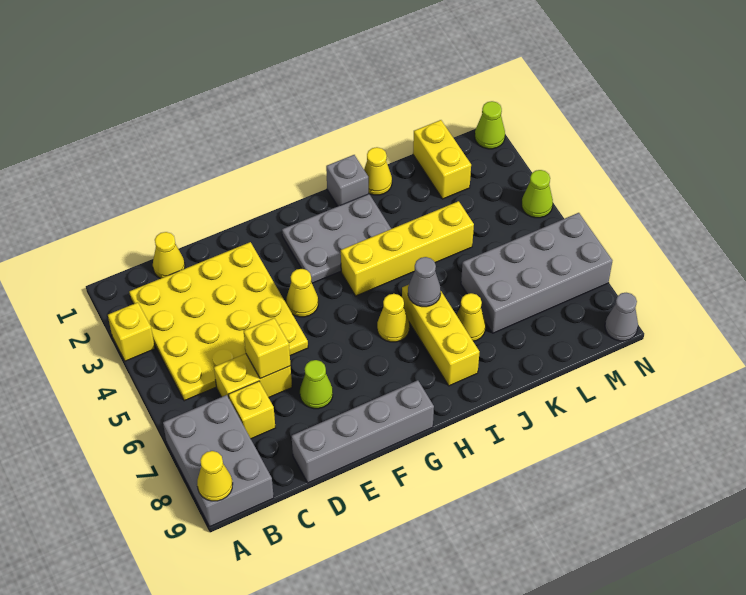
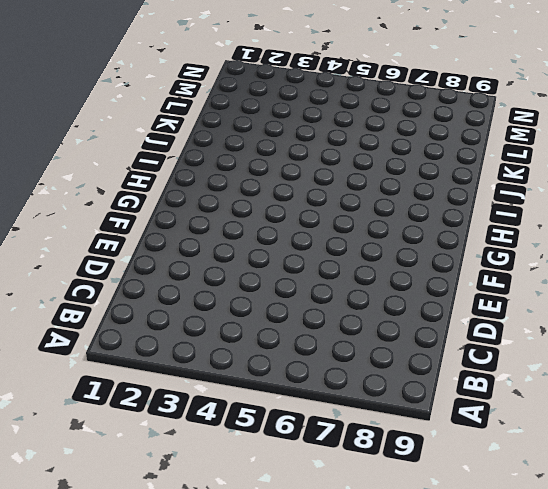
none -> yellow 1x1 brick [108,302,155,361]
none -> grey 2x3 brick [163,395,274,527]
none -> yellow 4x4 plate [129,242,308,401]

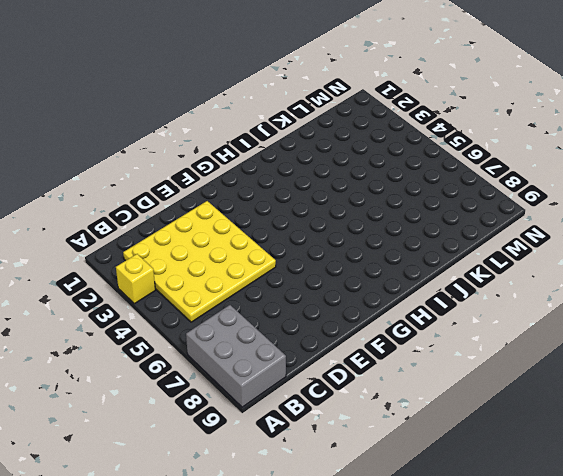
none -> yellow 1x1 cone [153,232,185,279]
none -> yellow 1x2 brick [214,354,292,398]
none -> yellow 1x1 brick [229,381,275,439]

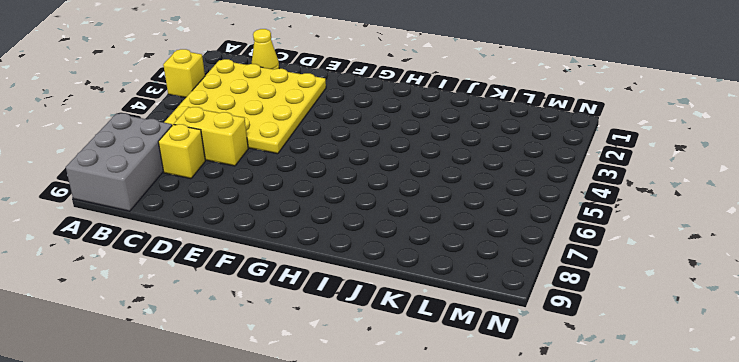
none -> grey 1x4 brick [292,380,434,483]
none -> lime 1x1 cone [300,360,333,409]
none -> yellow 1x1 cone [286,269,318,317]

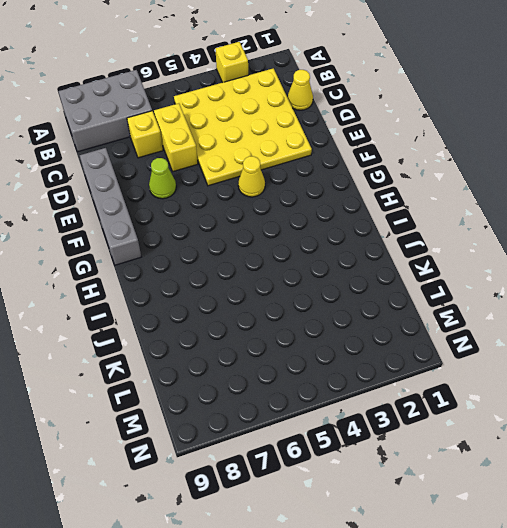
none -> grey 2x3 plate [282,194,391,283]
none -> yellow 1x4 brick [341,201,474,296]
none -> yellow 1x1 cone [377,294,409,342]

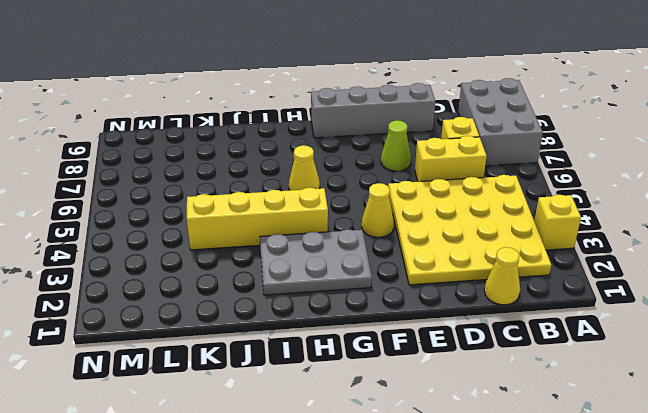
none -> grey 1x1 brick [326,155,368,206]
none -> yellow 1x3 brick [402,285,479,386]
none -> yellow 1x1 cone [364,147,392,195]

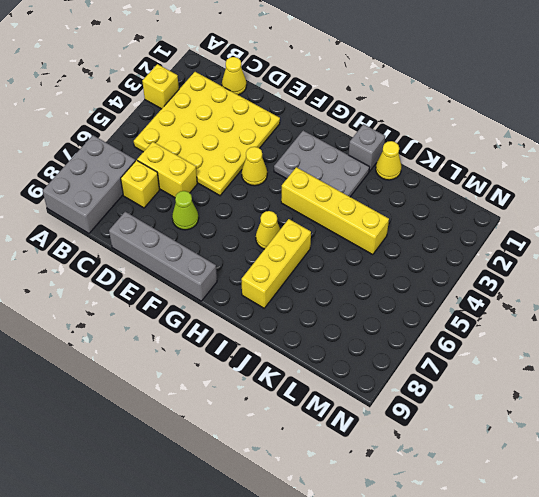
none -> yellow 1x1 cone [457,293,486,341]
none -> grey 2x4 brick [461,213,612,333]
none -> yellow 1x2 brick [413,120,471,199]

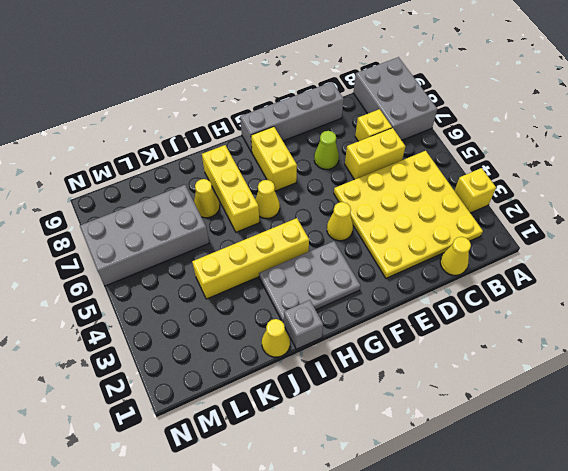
yellow 1x2 brick [251,127,297,191] -> yellow 1x2 brick moved to [413,120,471,199]
none -> lime 1x1 cone [475,101,505,149]
none -> lime 1x1 cone [522,170,553,218]
none -> grey 1x1 cone [605,293,638,341]

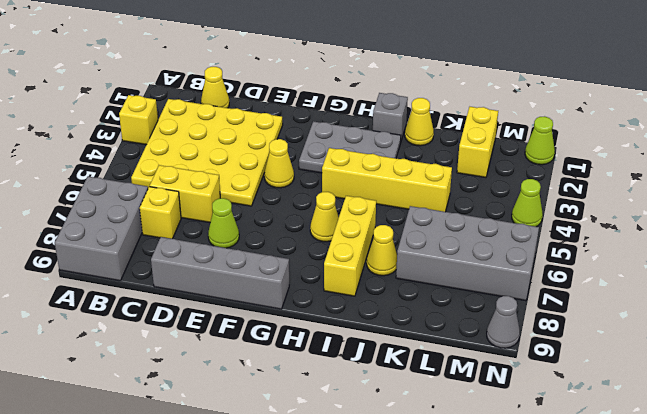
none -> yellow 1x1 cone [197,451,233,501]
none -> yellow 1x1 brick [244,318,291,379]
none -> grey 1x1 cone [408,257,441,307]

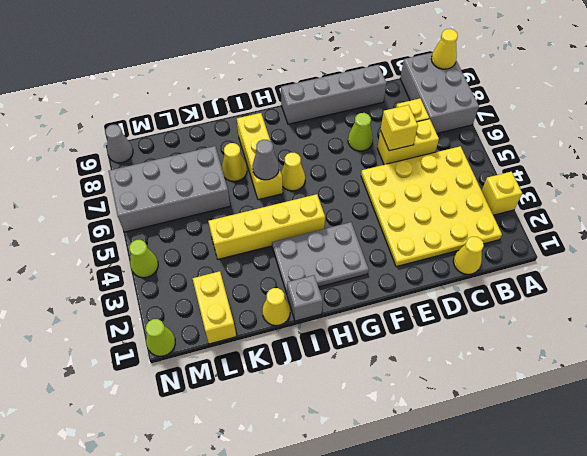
none -> yellow 1x1 cone [286,269,318,317]

